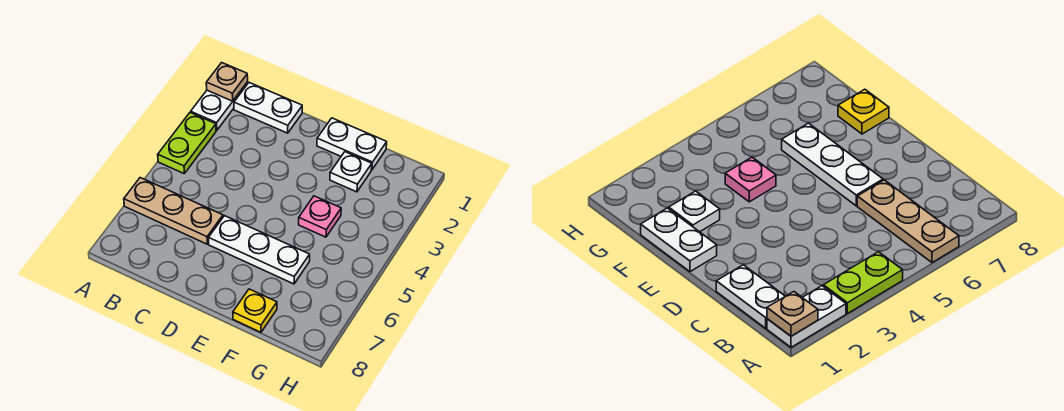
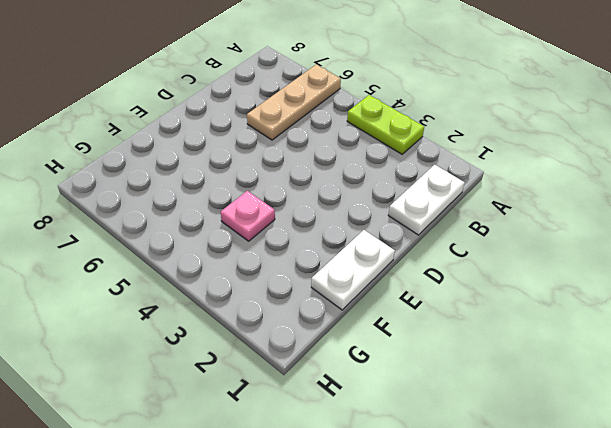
none -> white 1x2 plate [191,82,248,130]
none -> white 1x3 plate [209,216,310,284]

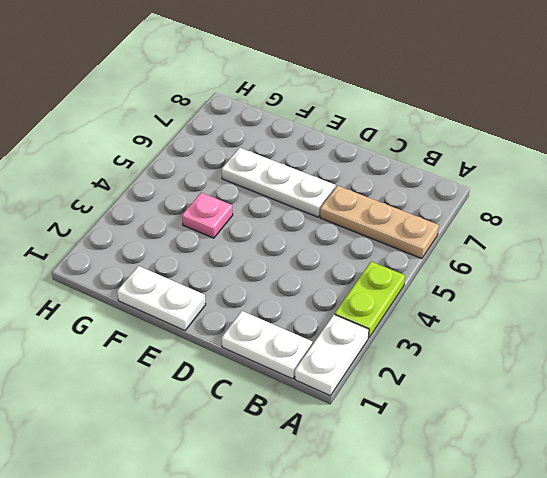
none -> white 1x1 plate [330,152,372,192]
none -> yellow 1x1 plate [233,289,277,332]

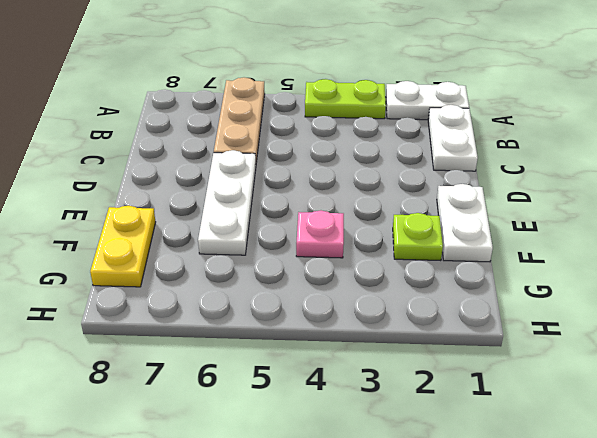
lime 1x1 plate [393,213,443,261] -> white 1x1 plate [330,152,372,192]
yellow 1x2 plate [90,206,156,287] -> yellow 1x1 plate [233,289,277,332]
none -> tan 1x1 plate [206,63,248,101]

